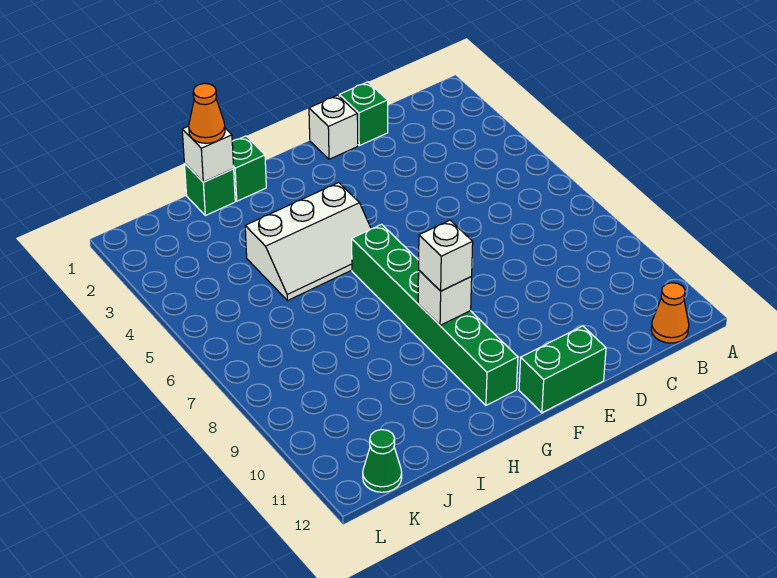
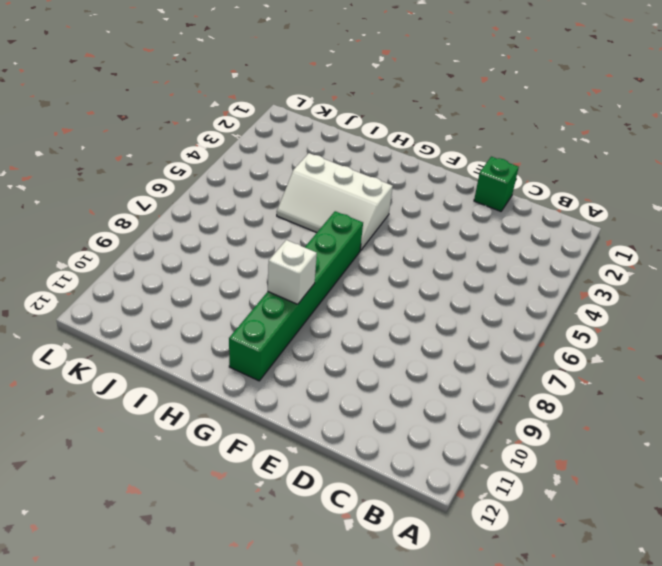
none -> orange 1x1 cone [651,283,689,343]
none -> white 1x1 brick [309,95,358,159]
none -> green 1x2 brick [519,326,606,413]

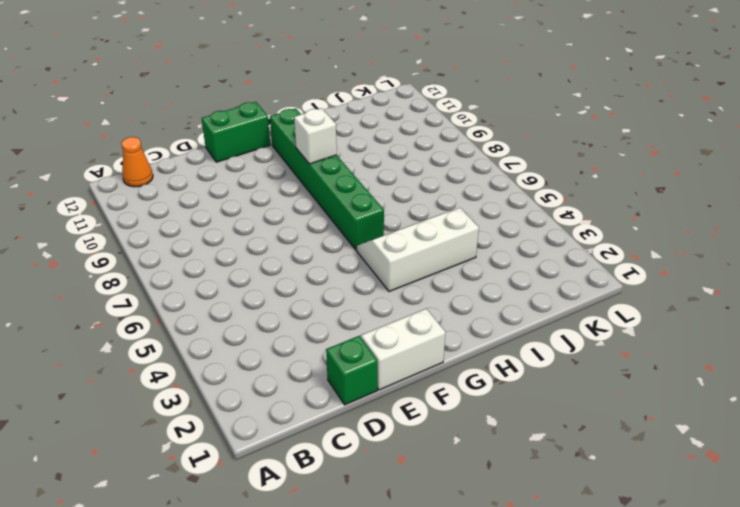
white 1x2 brick [361,309,446,390] -> white 1x1 brick [309,95,358,159]
none -> green 1x1 brick [232,136,266,201]
none -> green 1x1 brick [184,163,235,215]
none -> green 1x1 cone [363,430,402,492]

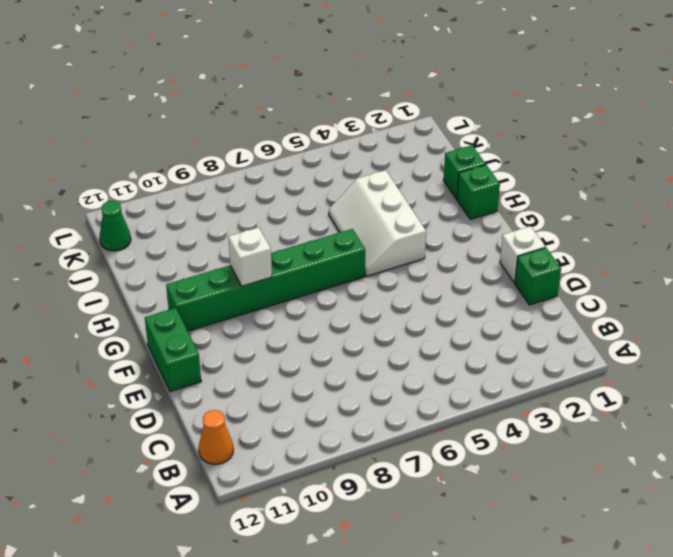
none -> white 1x1 brick [182,126,234,182]
none -> white 1x1 brick [419,220,473,291]
none -> orange 1x1 cone [189,83,225,143]

